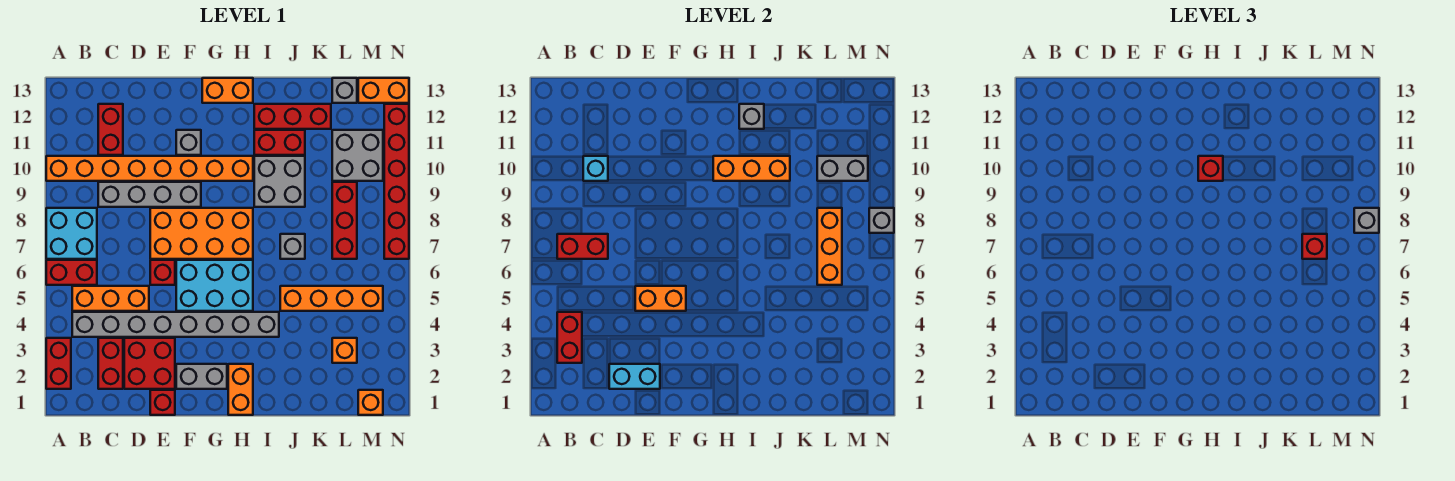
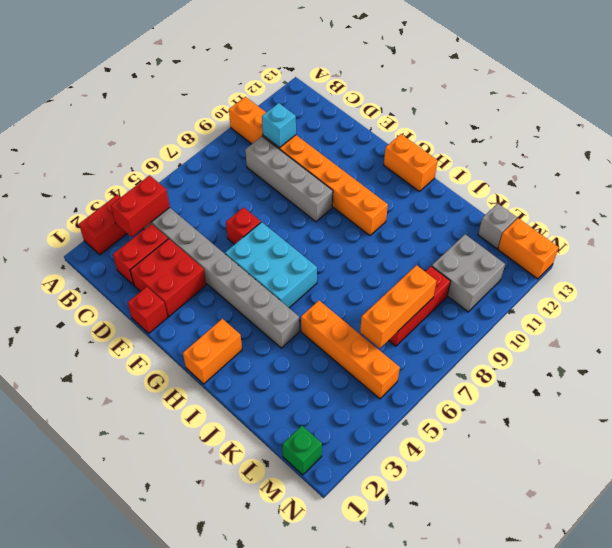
green 1x1 brick [282,426,322,475] -> orange 1x1 brick [358,390,383,415]
none -> red 1x2 brick [46,260,97,285]
none -> cyan 2x2 brick [46,208,97,259]
none -> orange 1x3 brick [72,286,149,311]
none -> red 1x2 brick [98,104,123,155]

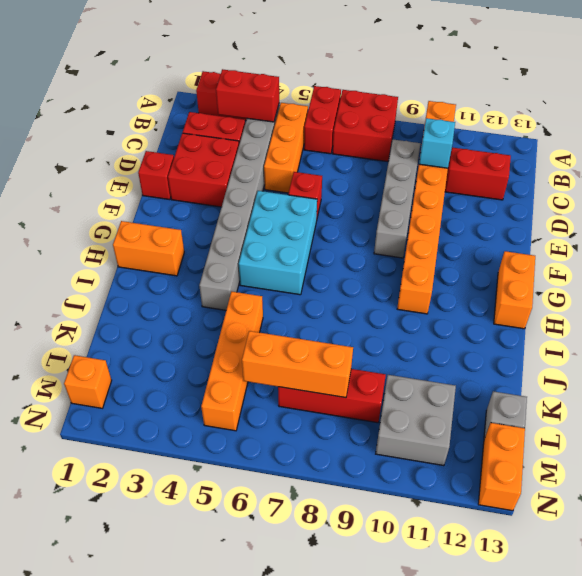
red 2x2 brick [333,90,398,162] -> cyan 2x2 brick [46,208,97,259]
none -> orange 2x4 brick [150,208,253,259]
none -> grey 1x2 brick [176,364,227,389]
none -> grey 1x1 brick [176,130,201,155]
none -> grey 2x2 brick [254,156,305,207]

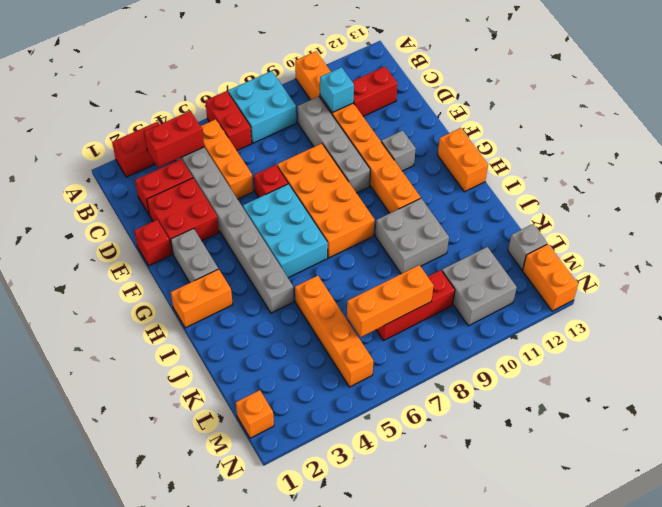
none -> red 1x2 brick [254,130,305,155]
none -> red 1x3 brick [254,104,331,129]
none -> grey 1x1 brick [280,234,305,259]
none -> orange 1x1 brick [332,338,357,363]

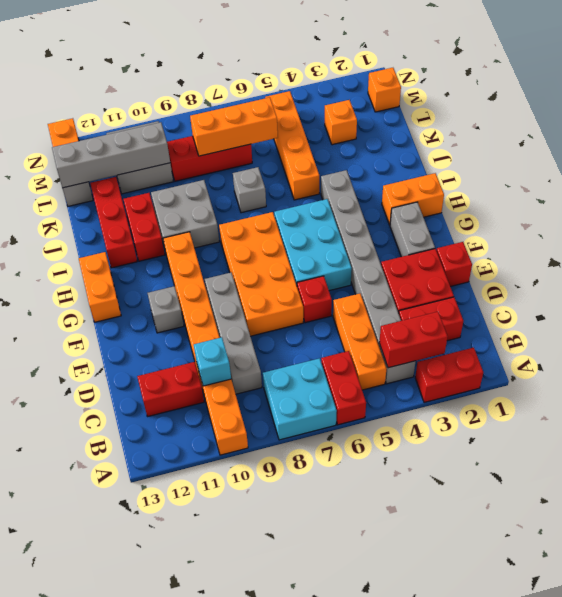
grey 1x4 brick [52,122,170,188] -> grey 1x2 brick [817,156,868,181]
none -> red 1x6 brick [384,104,409,259]
none -> red 1x2 brick [557,234,608,259]
none -> cyan 1x2 brick [609,364,660,389]
none -> orange 1x2 brick [635,286,686,311]

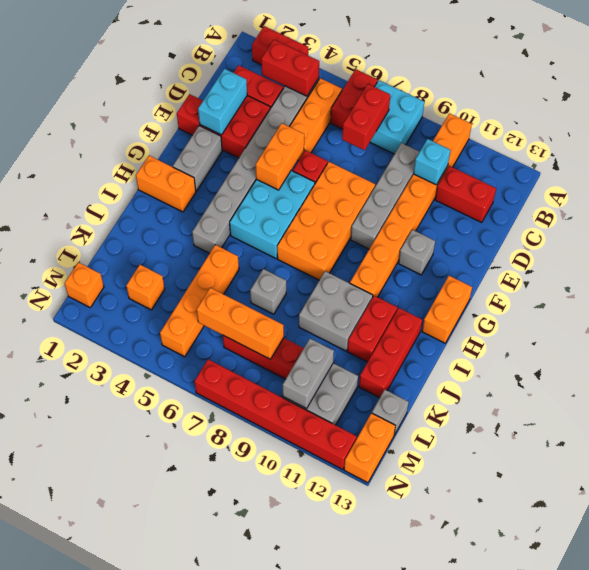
none -> orange 1x3 brick [713,156,790,181]
none -> grey 1x1 brick [739,104,764,129]
none -> grey 1x1 brick [869,208,894,233]
none -> red 1x1 brick [1198,156,1223,181]

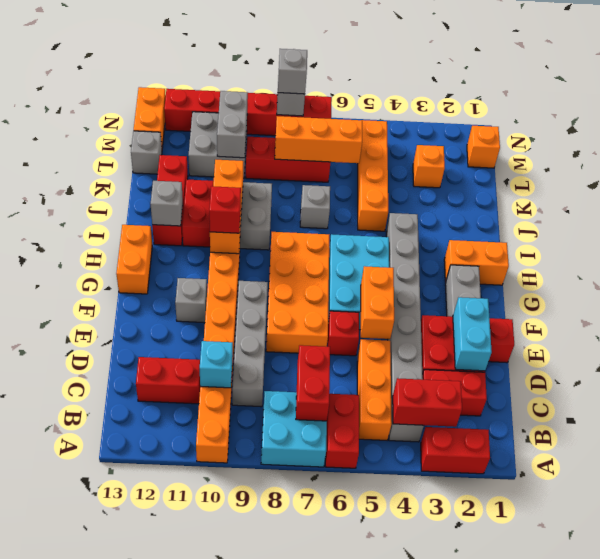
none -> red 1x1 brick [1302,234,1327,259]

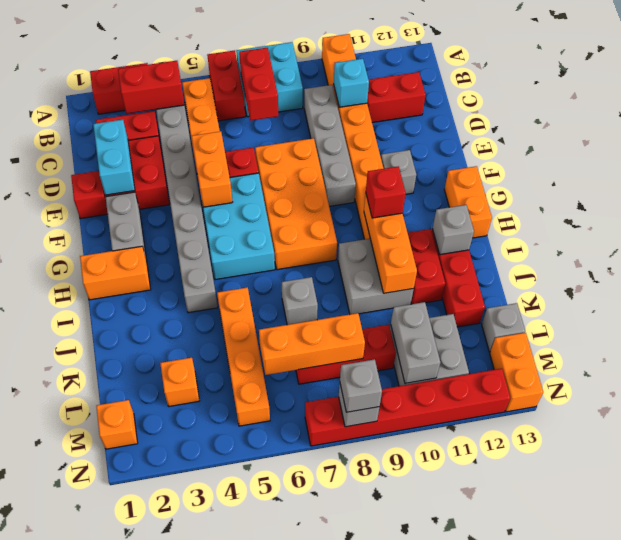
none -> red 1x1 brick [1302,234,1327,259]

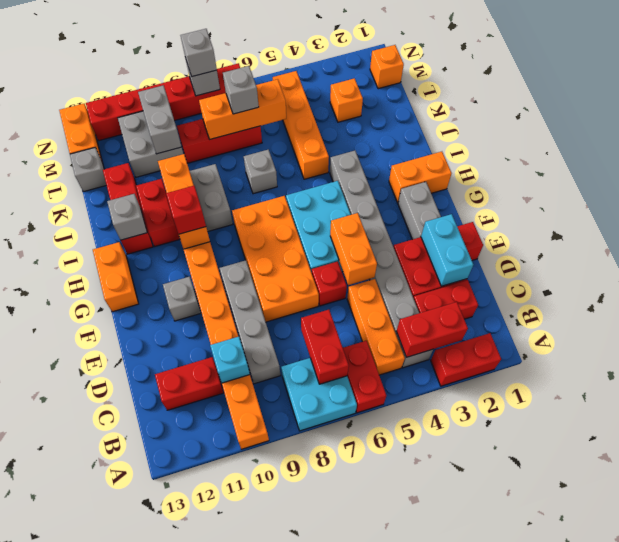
grey 1x1 brick [223,66,259,114] -> red 1x1 brick [1302,234,1327,259]

